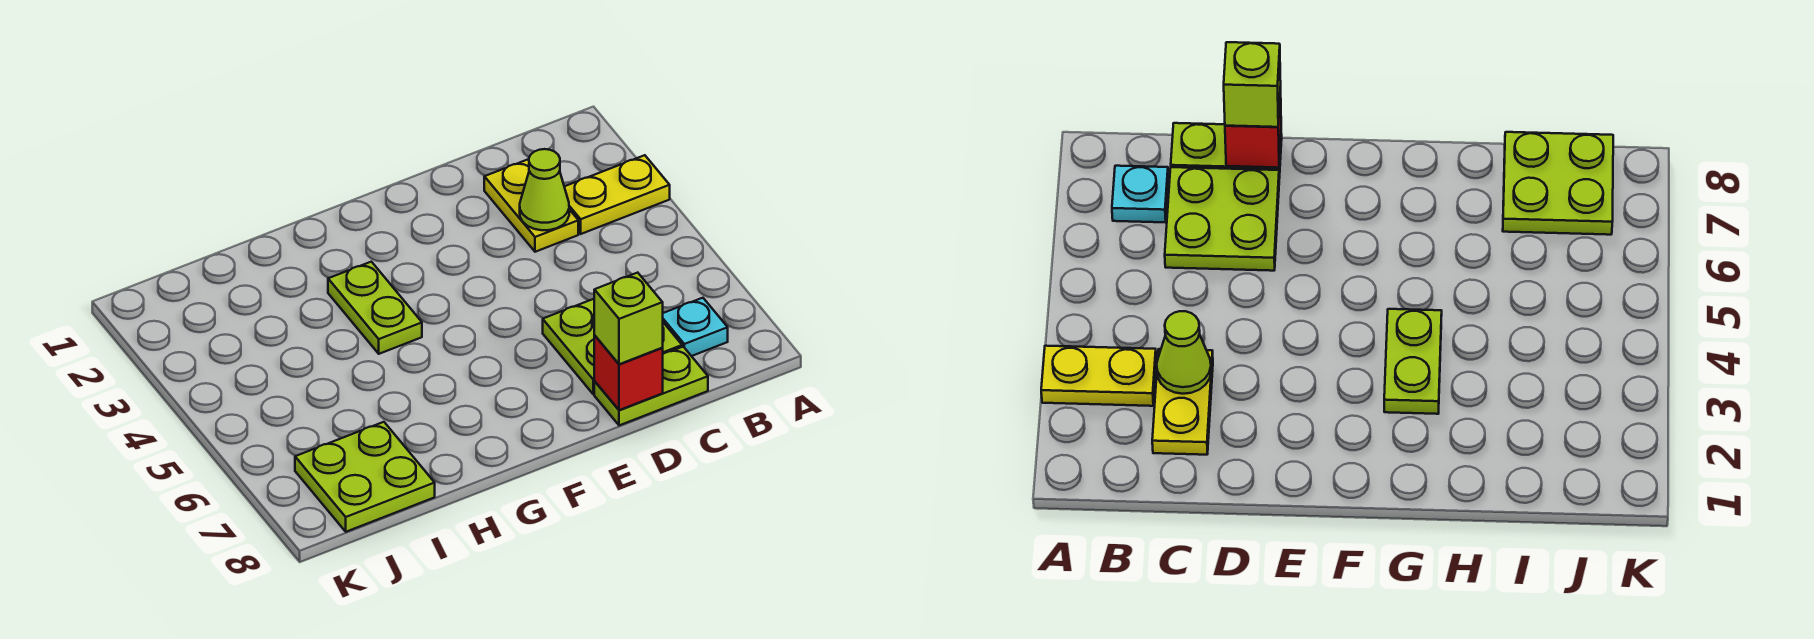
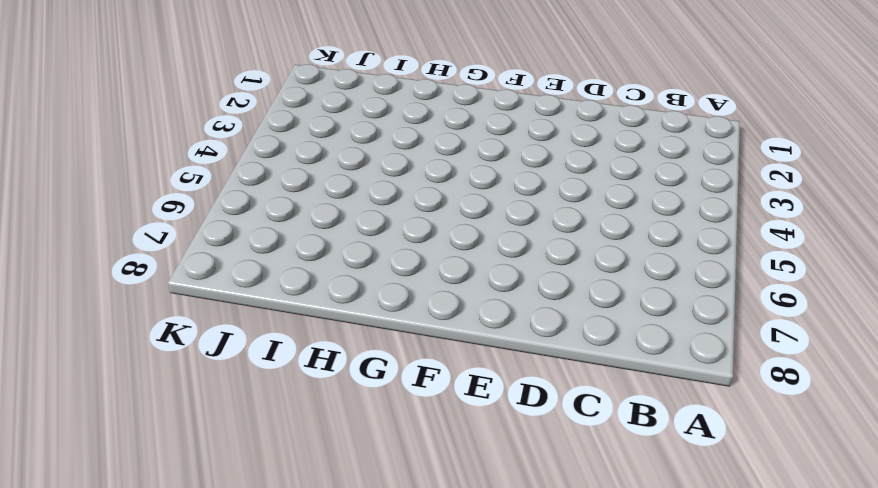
none -> yellow 1x2 plate [564,155,670,234]
none -> cyan 1x1 plate [663,298,728,356]

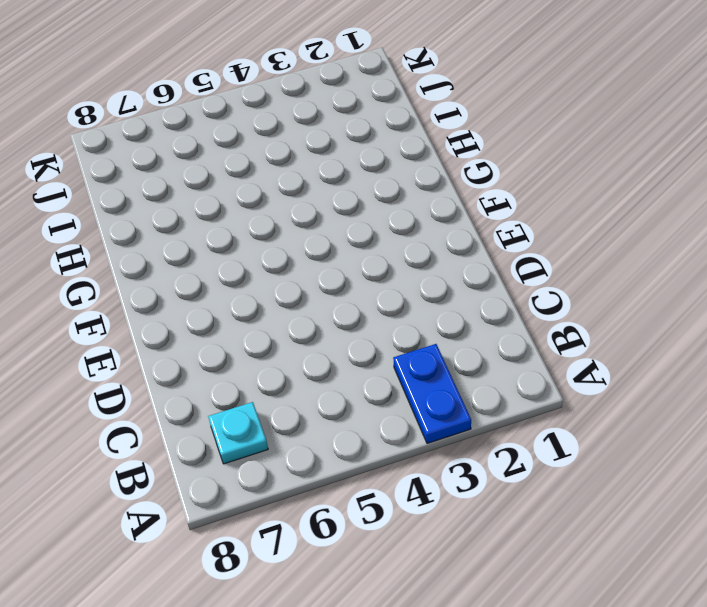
blue 1x2 plate [393,344,471,444] -> yellow 1x2 plate [564,155,670,234]
none -> yellow 1x2 plate [484,160,578,252]
none -> lime 2x2 plate [543,299,682,394]

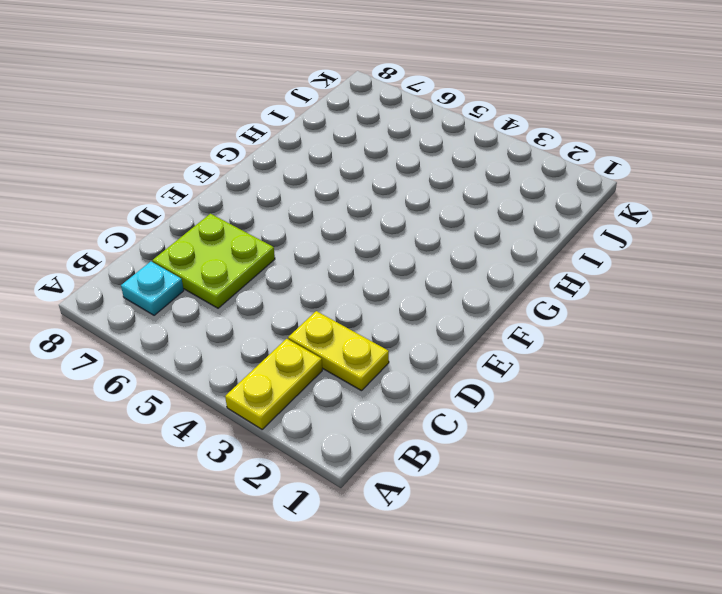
none -> lime 1x2 plate [594,347,708,425]
none -> lime 1x2 plate [328,262,422,354]

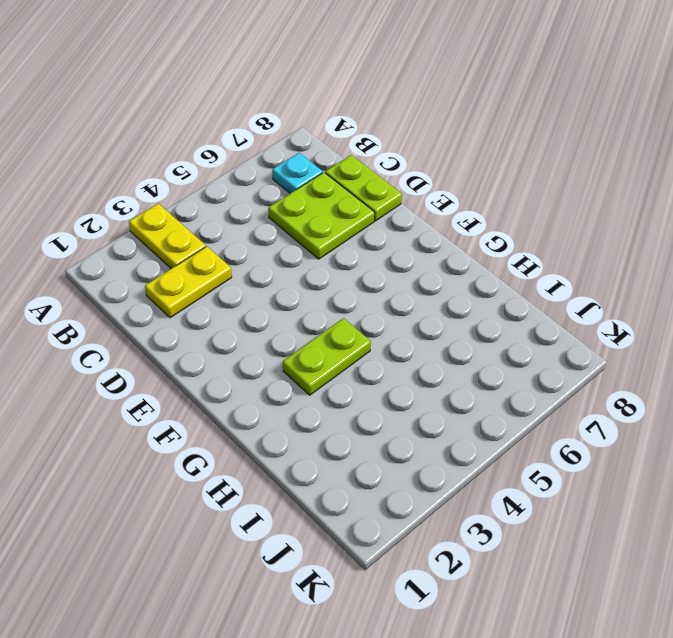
none -> lime 2x2 plate [295,422,435,532]
none -> lime 1x1 cone [520,149,569,230]

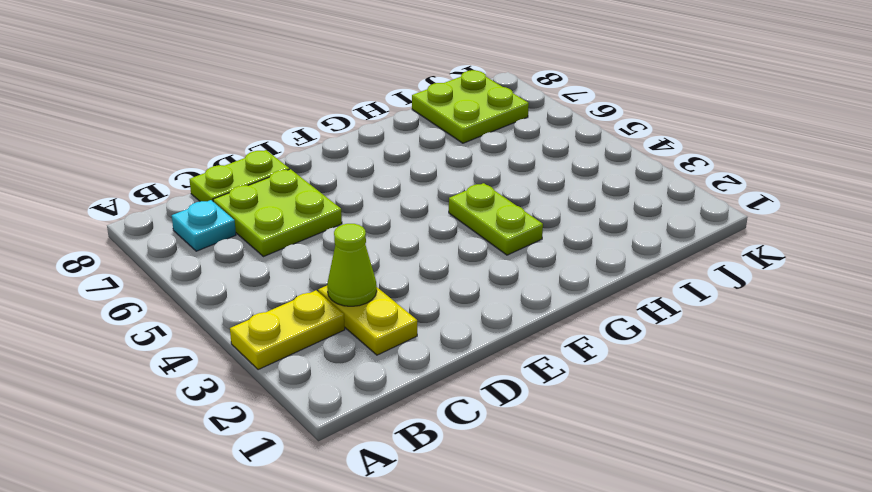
none -> red 1x1 brick [594,336,663,410]
none -> lime 1x1 brick [594,273,663,364]

